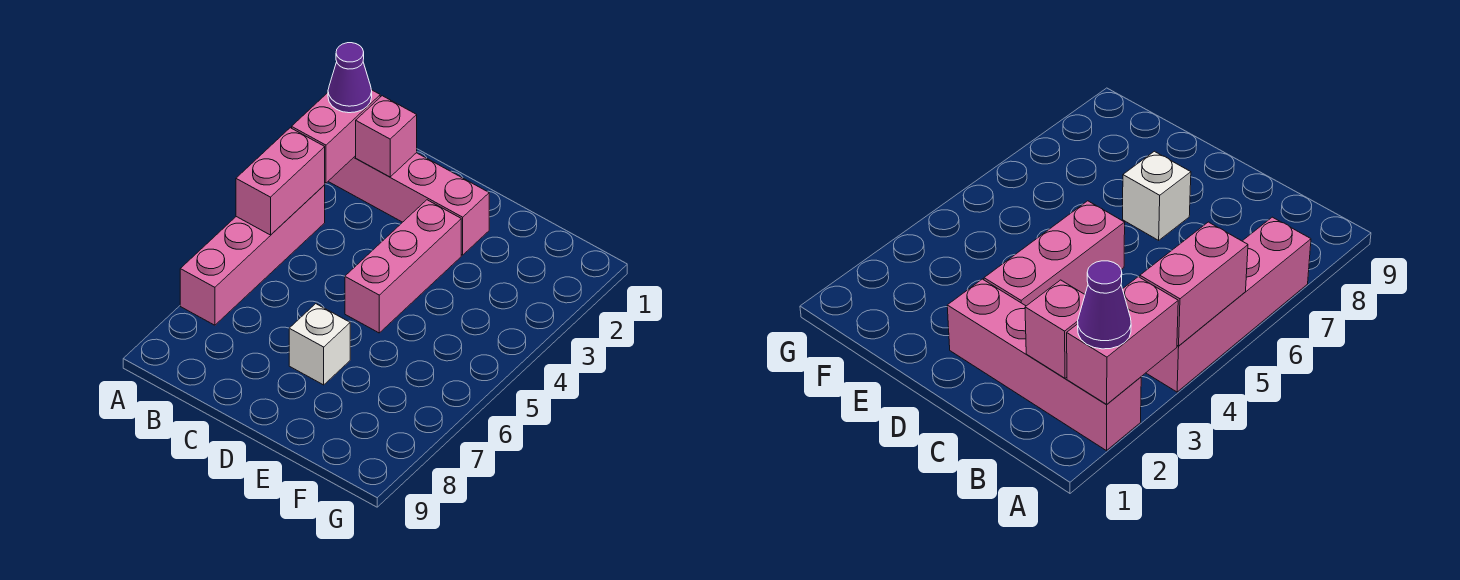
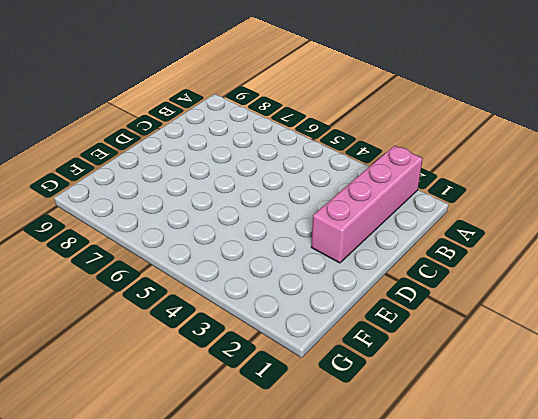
none -> pink 1x4 brick [180,185,325,325]
none -> pink 1x3 brick [345,200,461,333]

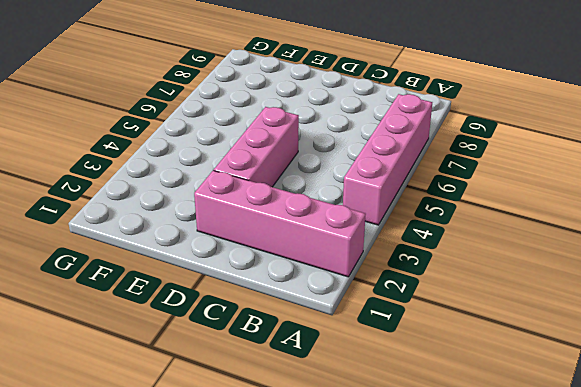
none -> white 1x1 brick [289,304,350,385]
none -> pink 1x2 brick [292,90,380,183]

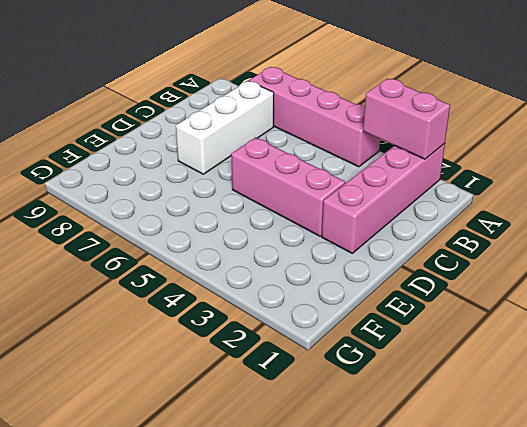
white 1x3 brick [176,81,274,174] -> white 1x1 brick [289,304,350,385]
none -> pink 1x2 brick [236,128,325,235]
none -> pink 1x1 brick [356,96,417,177]

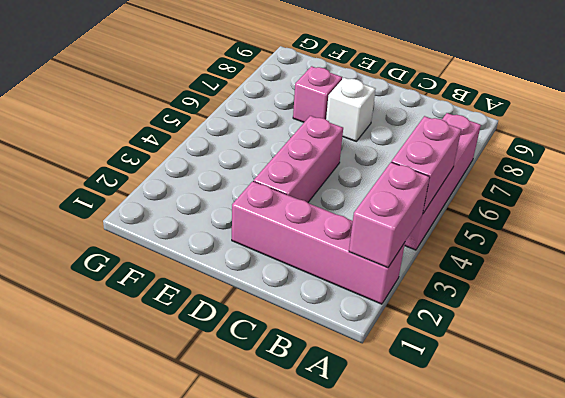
pink 1x1 brick [293,66,342,122] -> pink 1x1 brick moved to [356,96,417,177]
none -> purple 1x1 cone [328,43,372,113]

